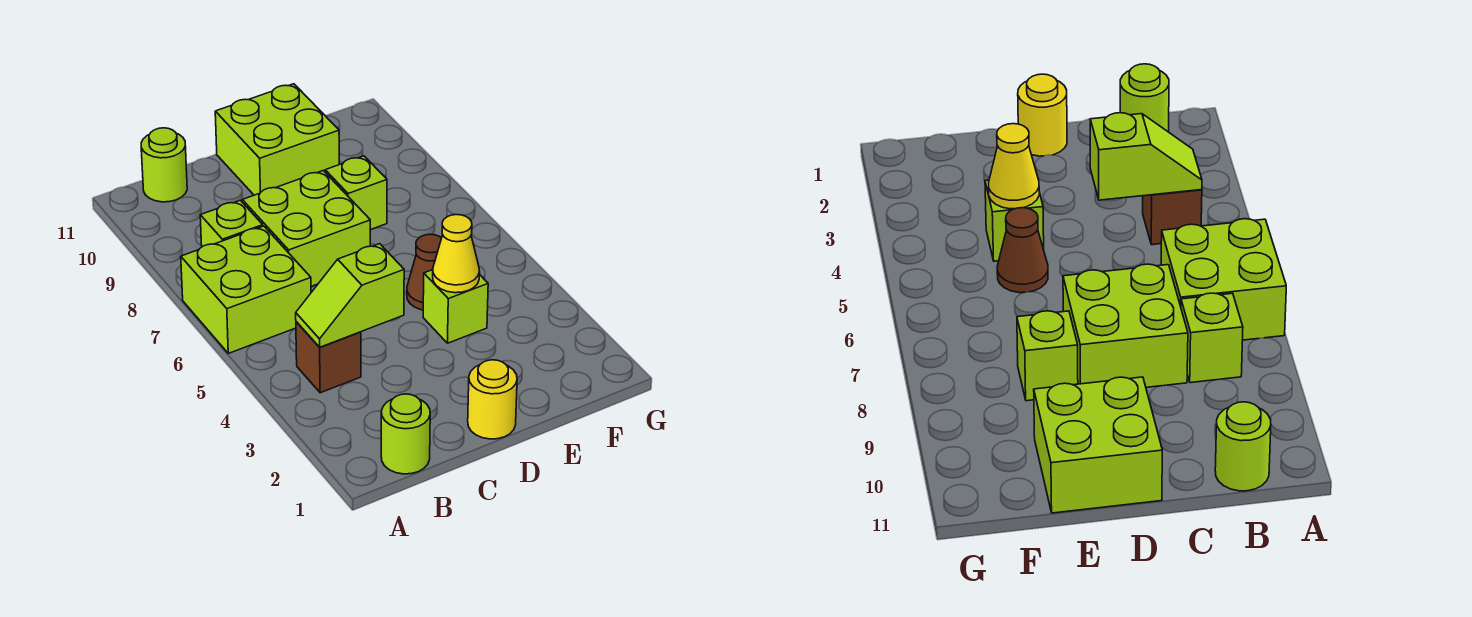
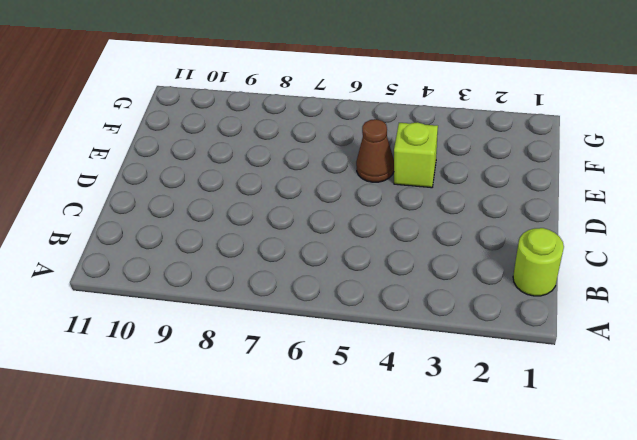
none -> lime 2x2 brick [181,226,311,353]
none -> brown 1x1 brick [296,322,361,393]
none -> lime 1x1 brick [200,200,263,247]

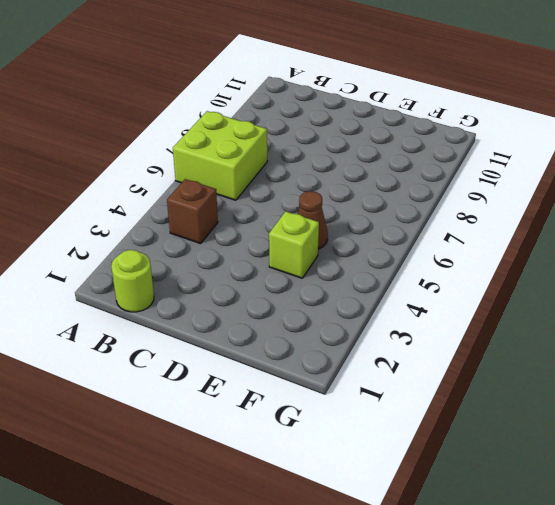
none -> lime 1x1 brick [200,200,263,247]
none -> lime 1x1 round brick [141,128,187,202]
none -> lime 2x2 brick [242,171,370,286]

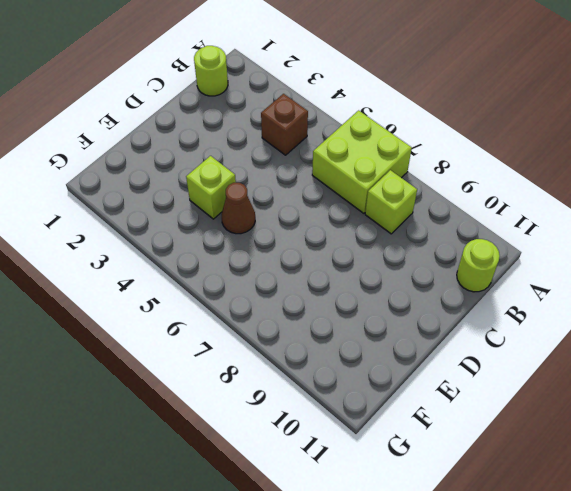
none -> lime 2x2 brick [242,171,370,286]
none -> yellow 1x1 round brick [468,360,517,439]
none -> lime 2x2 brick [215,84,339,195]

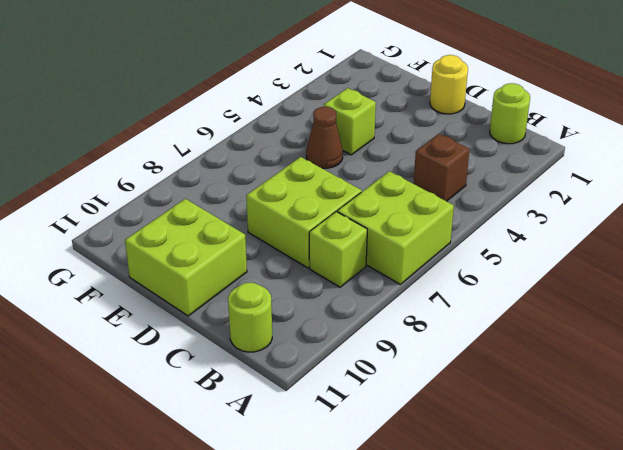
none -> lime 1x1 brick [325,156,387,230]
none -> lime 1x2 slope [296,244,404,347]
none -> yellow 1x1 cone [433,215,480,293]

